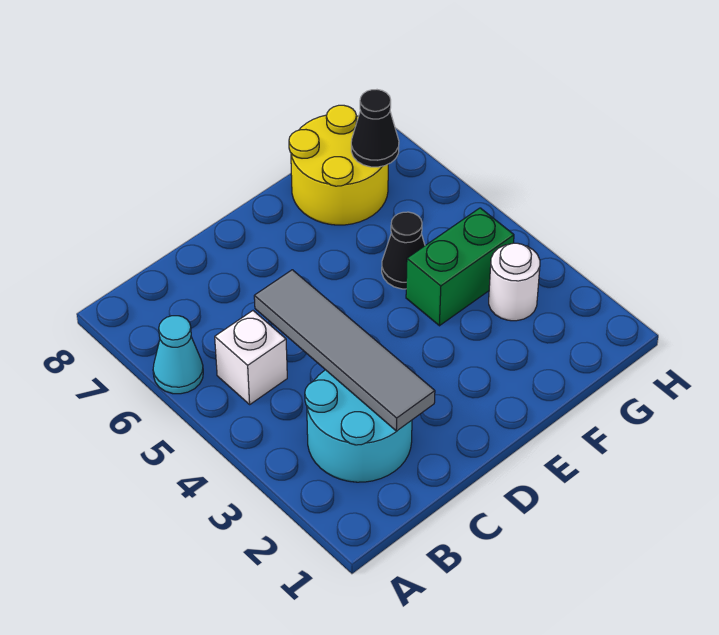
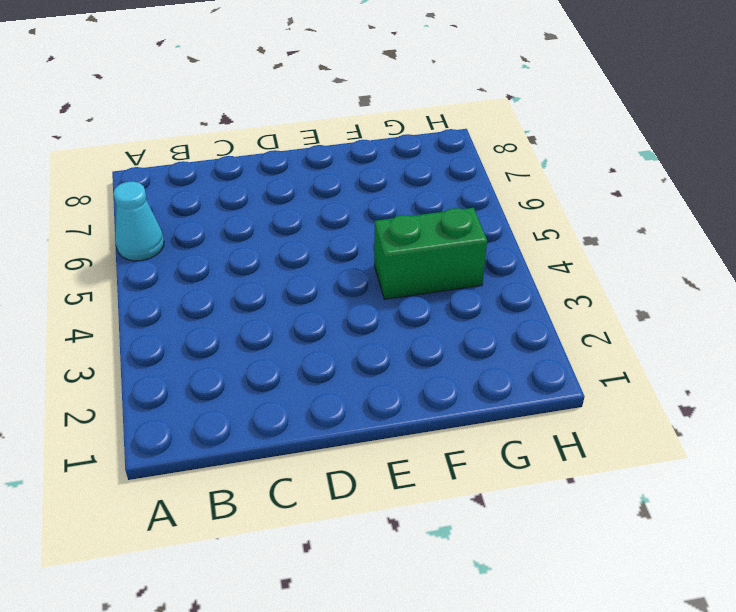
none -> cyan 2x2 round brick [305,370,412,482]
none -> white 1x1 brick [215,311,287,404]

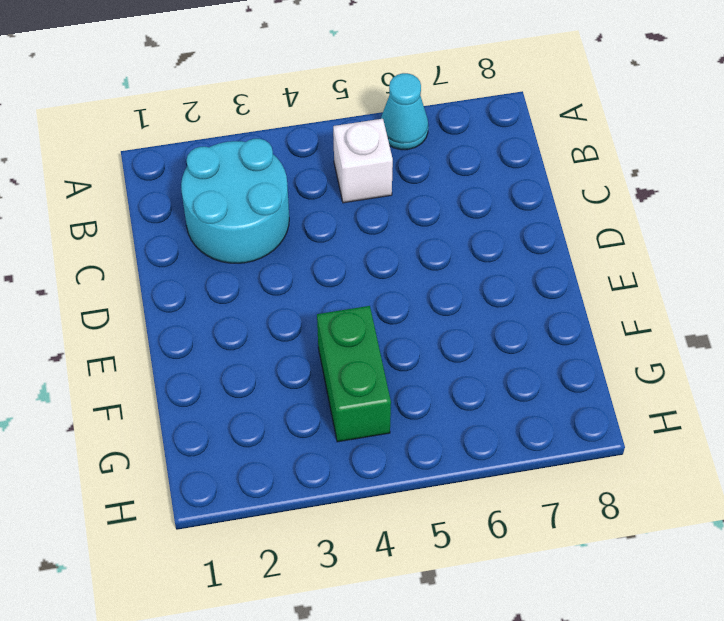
none -> black 1x1 cone [382,212,425,289]
none -> yellow 2x2 round brick [289,105,388,225]

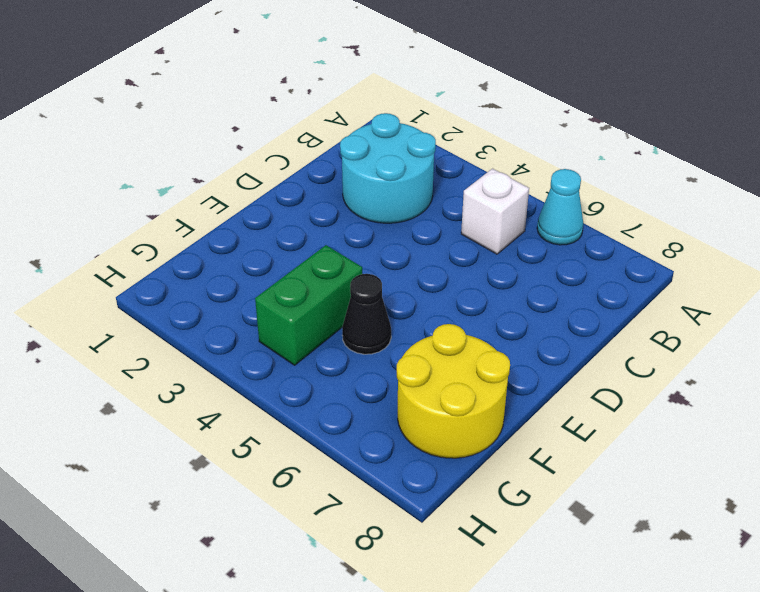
none -> white 1x1 round brick [489,243,540,321]
none -> grey 1x4 tile [254,270,435,431]

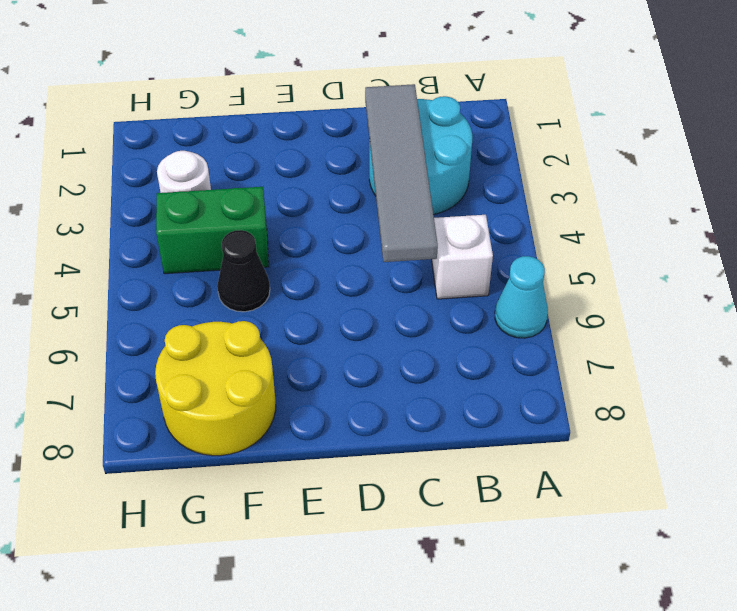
none -> black 1x1 cone [351,90,399,167]

